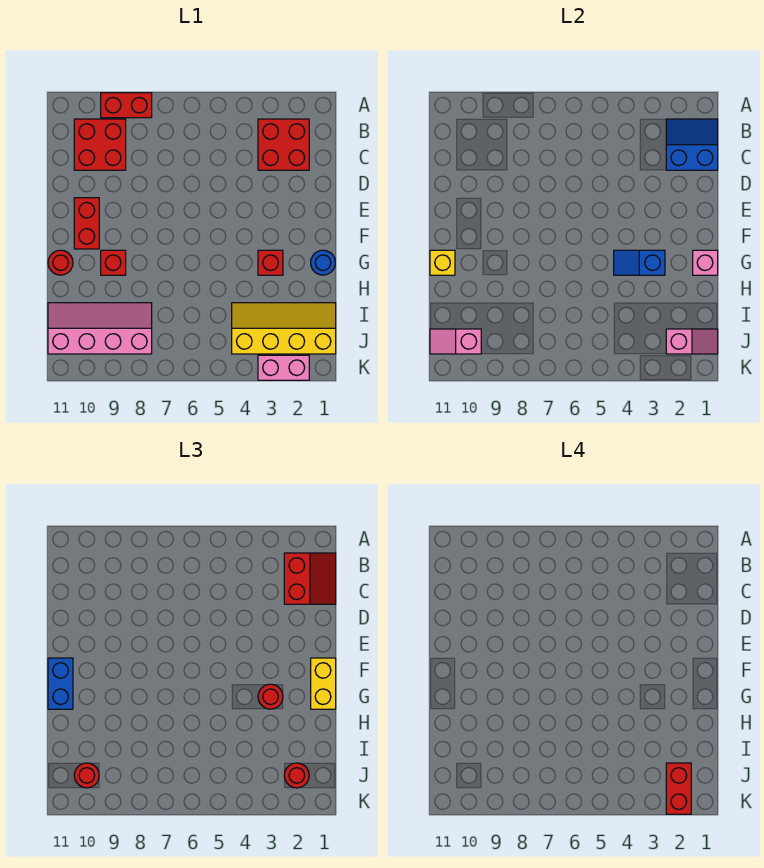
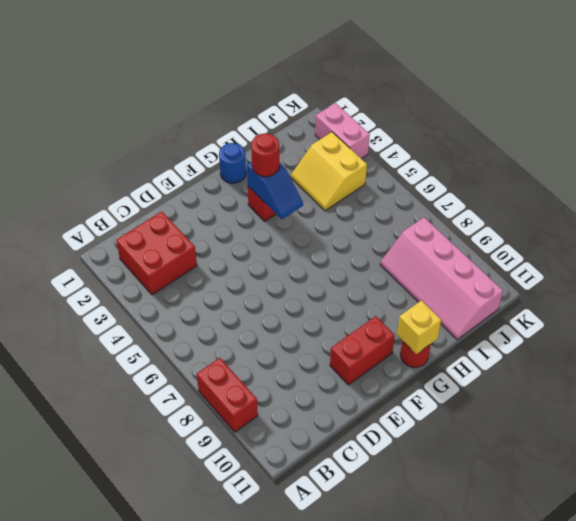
yellow 2x2 slope [291,132,367,211] -> yellow 2x4 slope [232,303,336,354]
none -> red 2x2 brick [74,119,126,170]
none -> red 1x1 brick [101,250,126,275]
none -> blue 2x2 slope [666,119,718,170]

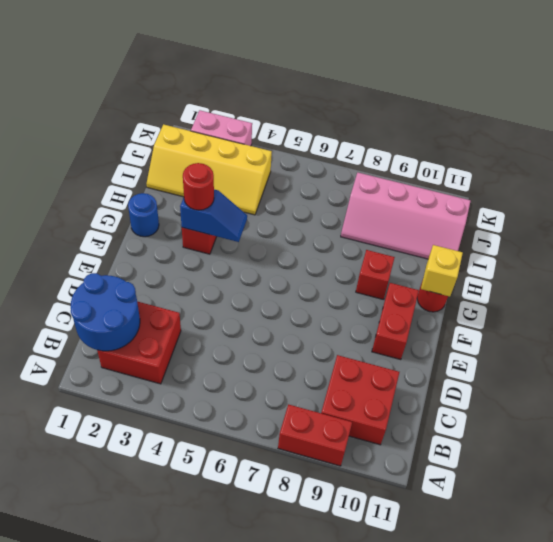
blue 2x2 round brick [71,273,140,351] -> blue 2x2 slope [666,119,718,170]
none -> pink 1x1 brick [693,250,718,275]
none -> pink 1x2 slope [666,329,718,354]
none -> pink 1x2 slope [430,329,481,354]

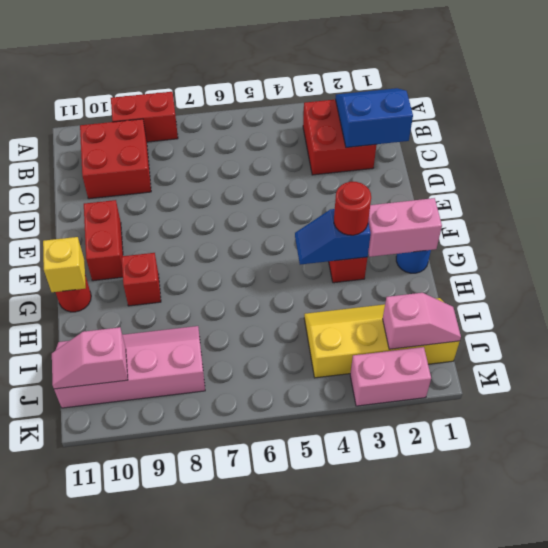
pink 1x2 brick [368,198,442,257] -> pink 1x1 brick [693,250,718,275]
none -> red 2x2 slope [284,553,336,604]
none -> yellow 1x2 brick [311,658,336,709]
none -> blue 1x2 brick [48,658,73,709]

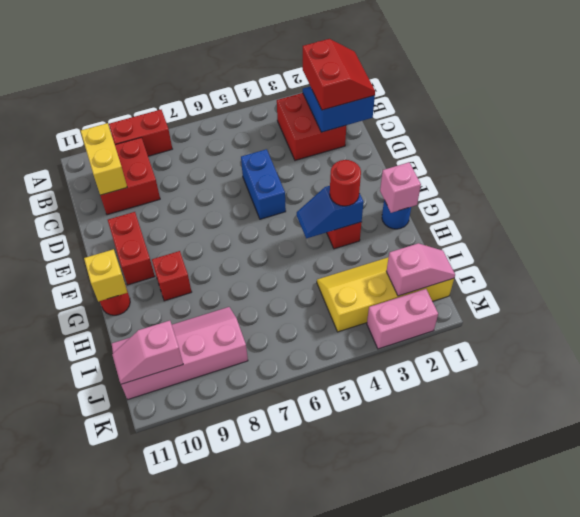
yellow 1x2 brick [81,123,127,195] -> yellow 1x2 brick moved to [311,658,336,709]
blue 1x2 brick [241,149,286,219] -> blue 1x2 brick moved to [48,658,73,709]
none -> red 1x1 round brick [284,763,309,788]
none -> red 1x1 round brick [74,763,99,788]
none -> red 1x2 brick [666,763,691,814]

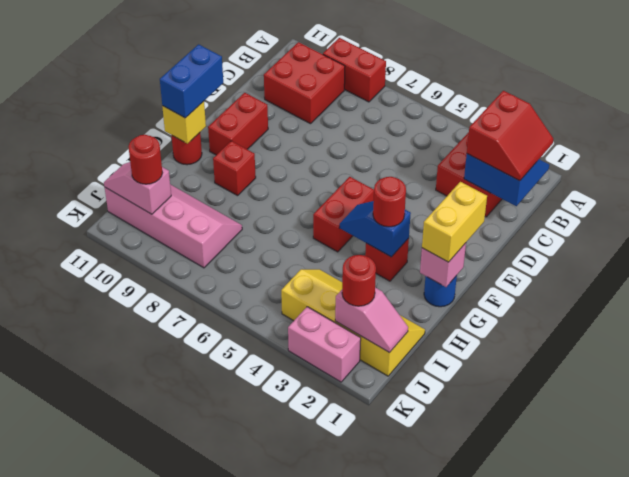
red 1x2 brick [313,177,374,252] -> red 1x2 brick moved to [666,763,691,814]

